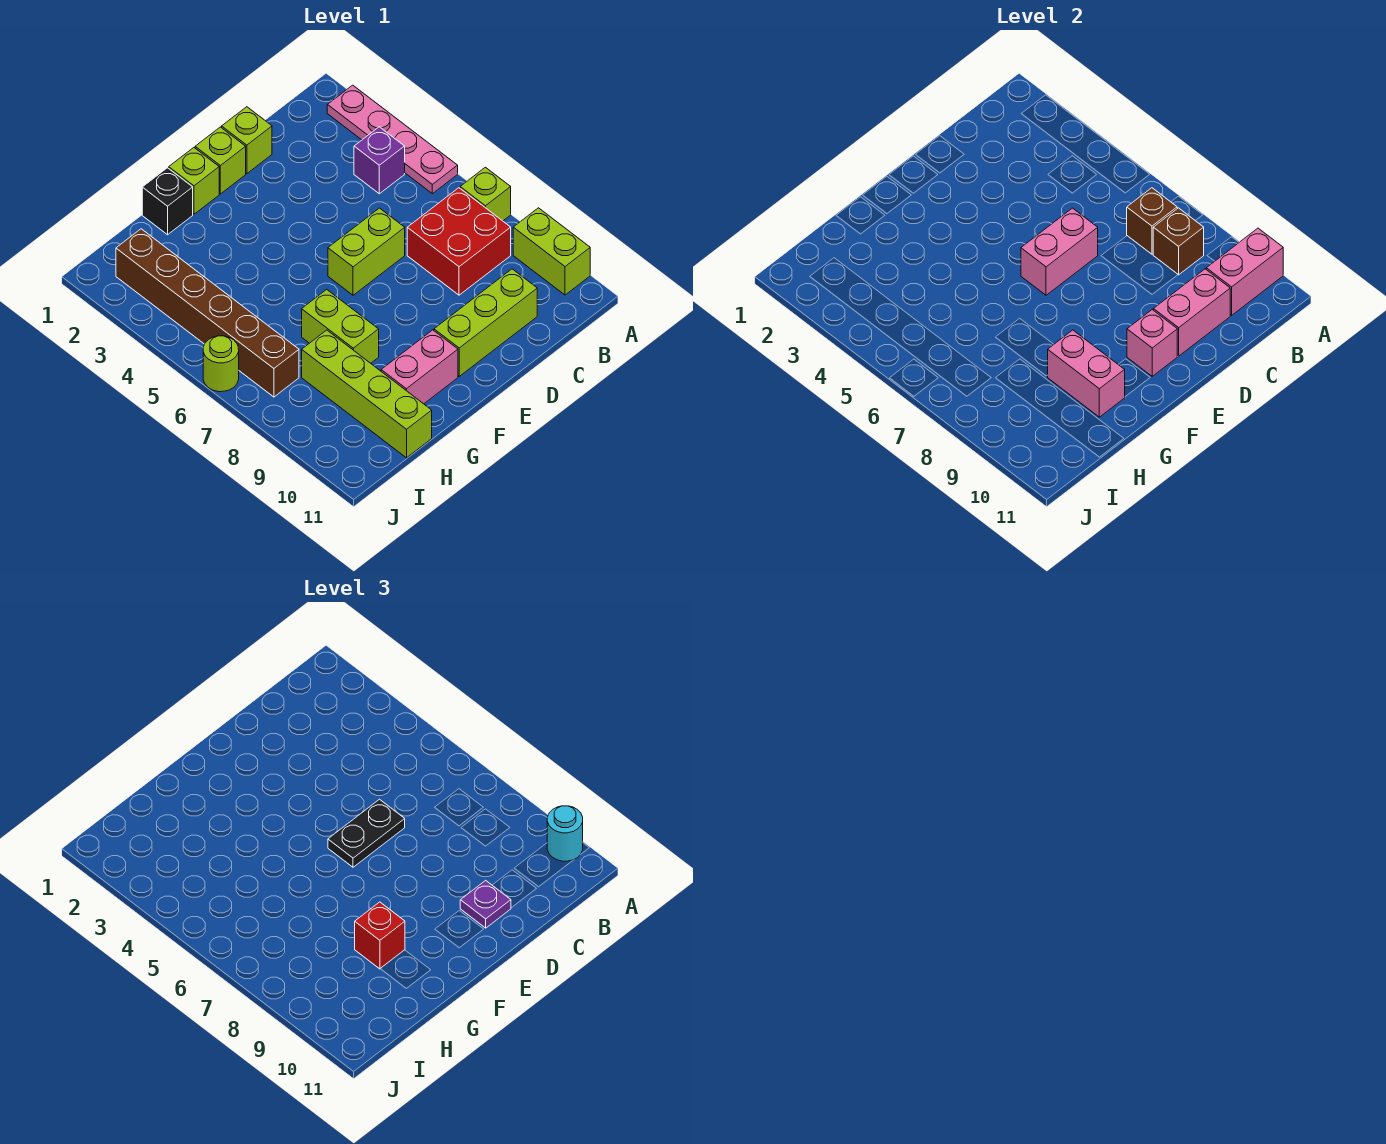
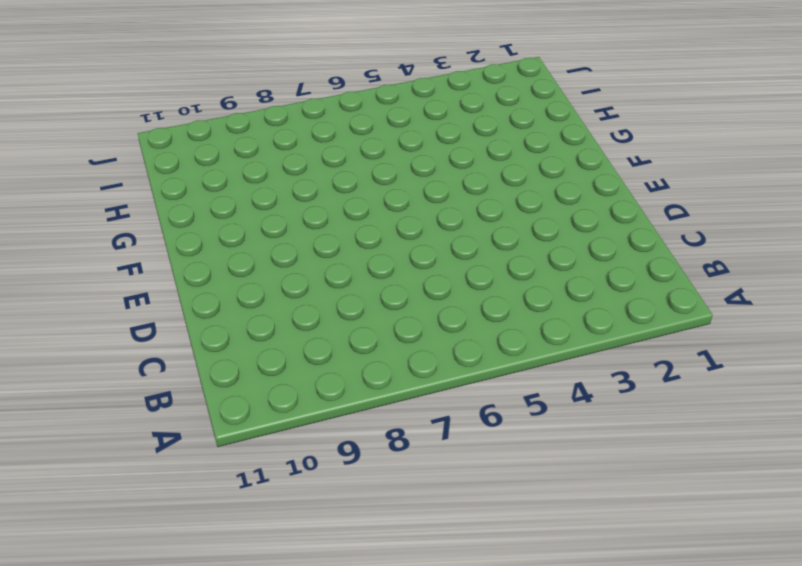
none -> pink 1x4 plate [327,85,458,194]
none -> lime 1x1 brick [460,167,511,221]
none -> lime 1x2 brick [513,208,590,295]

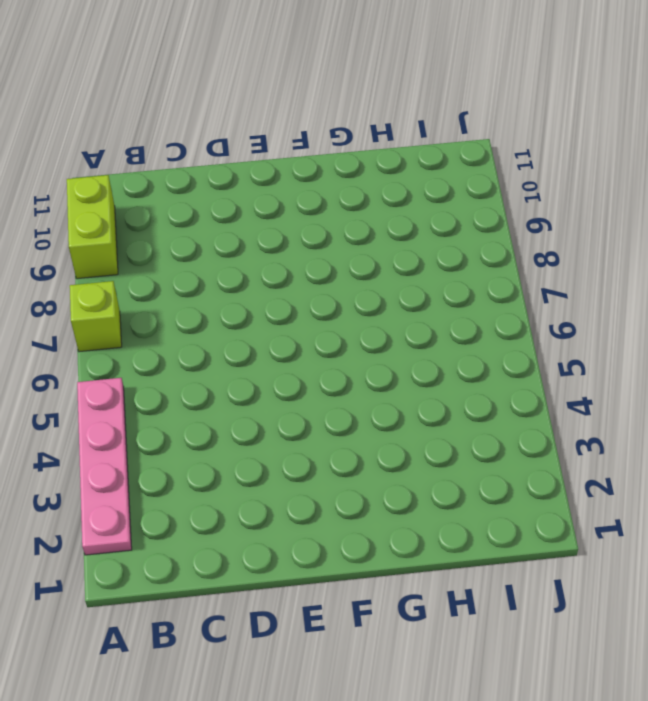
none -> purple 1x1 brick [354,127,405,194]
none -> red 2x2 brick [407,188,511,295]
none -> lime 1x3 brick [434,269,537,376]

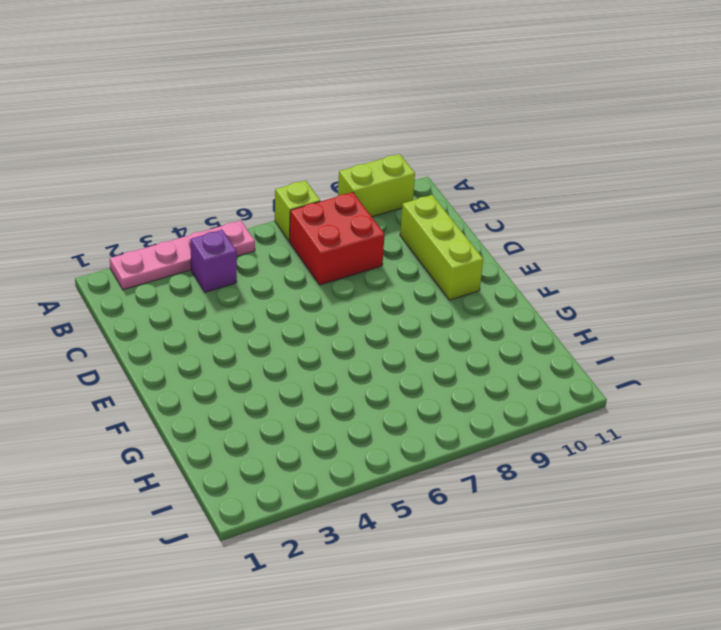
none -> lime 1x1 brick [222,107,272,174]
none -> lime 1x2 brick [328,208,405,295]
none -> lime 1x1 brick [195,127,246,194]

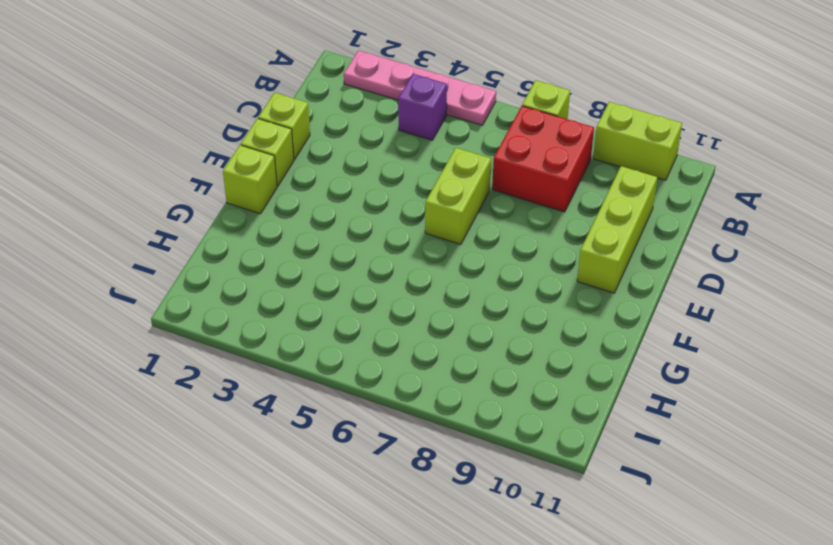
none -> pink 1x2 brick [381,330,458,404]
none -> black 1x1 brick [142,168,193,235]
none -> lime 1x2 brick [302,289,379,363]

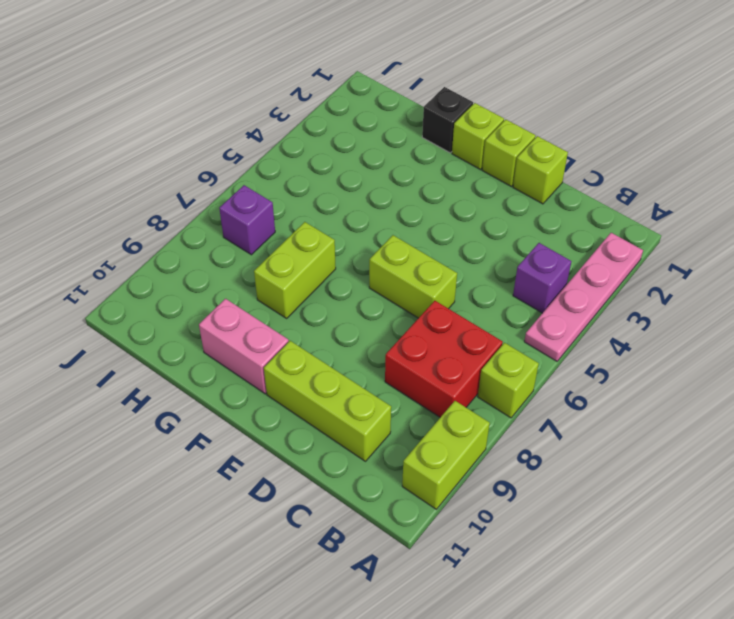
purple 1x1 brick [219,185,275,255] -> brown 1x6 brick [116,229,299,397]
none -> lime 1x4 brick [302,330,432,458]
none -> lime 1x1 round brick [203,336,239,392]
none -> pink 1x2 brick [1206,228,1283,315]

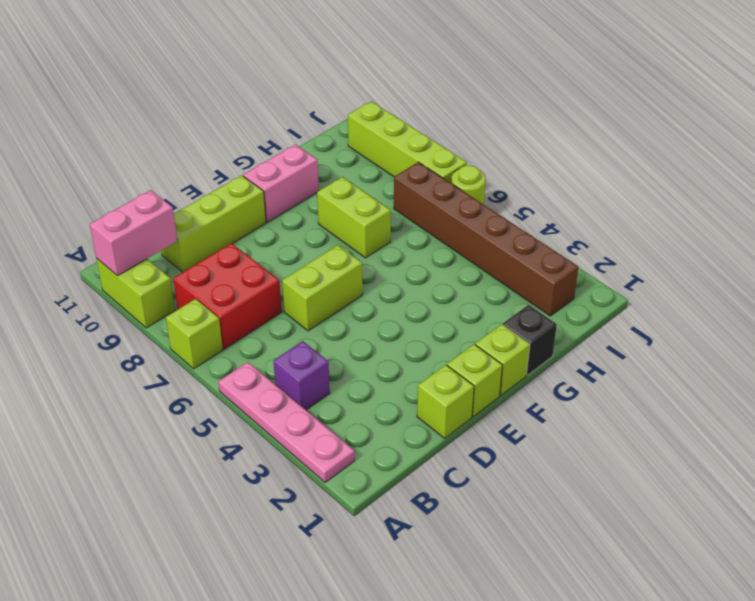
lime 1x4 brick [348,101,467,183] -> lime 1x4 brick moved to [302,330,432,458]
none -> brown 1x1 brick [1127,188,1177,254]
none -> brown 1x1 brick [1153,208,1204,275]
none -> pink 1x2 brick [1153,269,1230,356]

